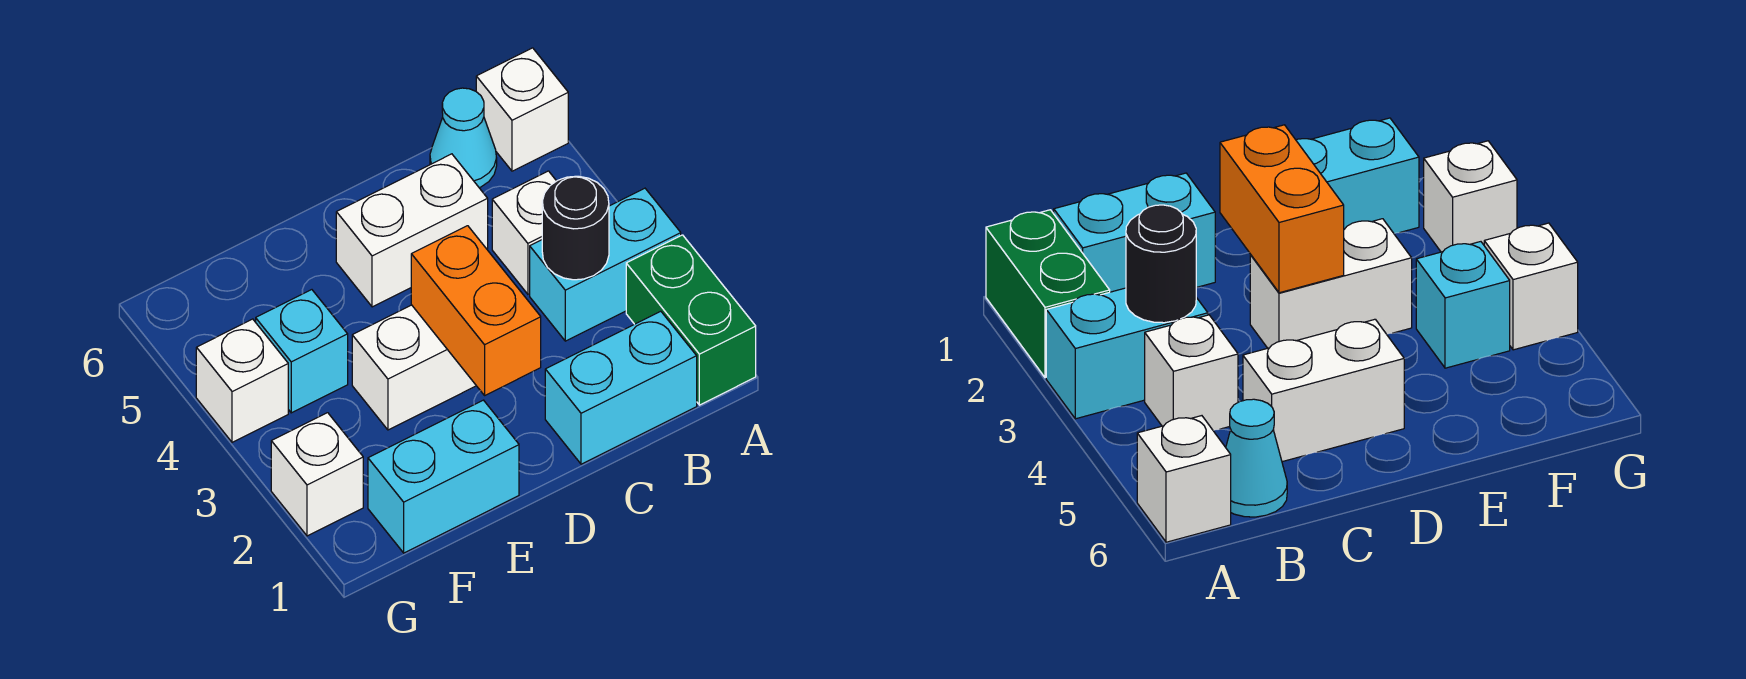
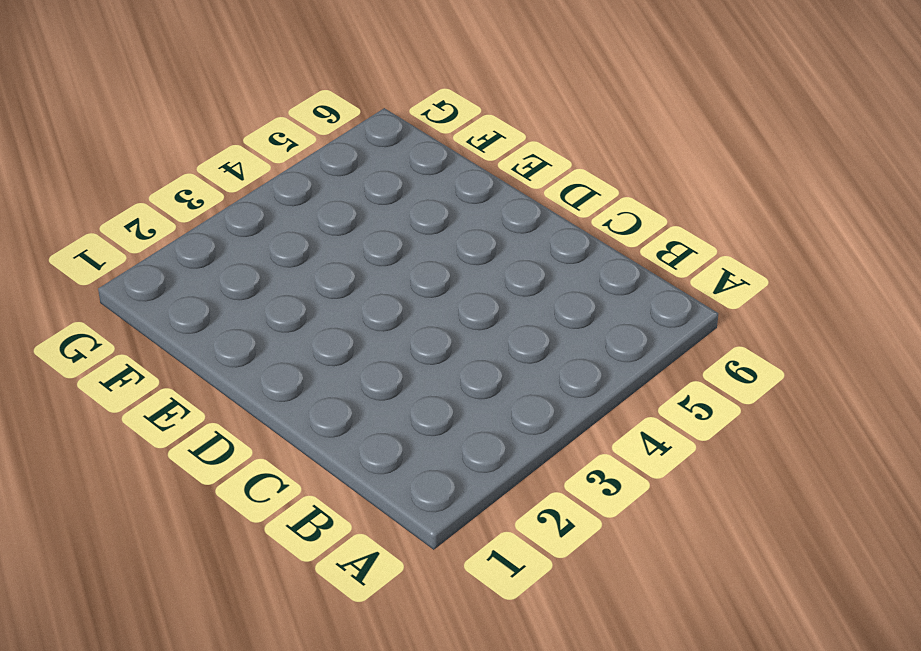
none -> green 1x2 brick [626,235,756,405]
none -> cyan 1x2 brick [530,188,681,341]
none -> white 1x1 brick [476,48,568,171]

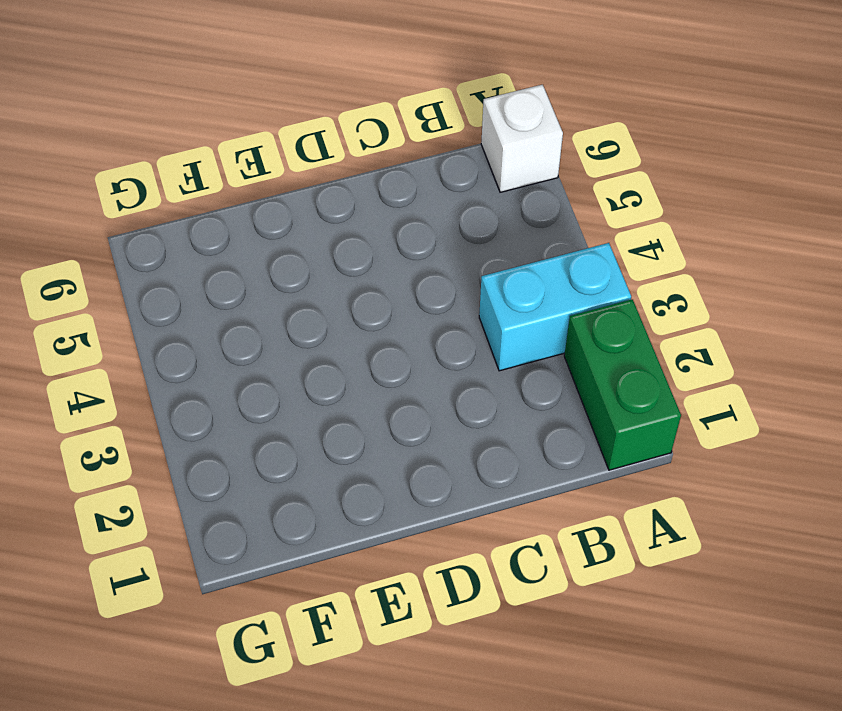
none -> cyan 1x2 brick [545,311,697,464]
none -> white 1x1 brick [492,171,556,294]
none -> cyan 1x1 cone [430,88,497,188]

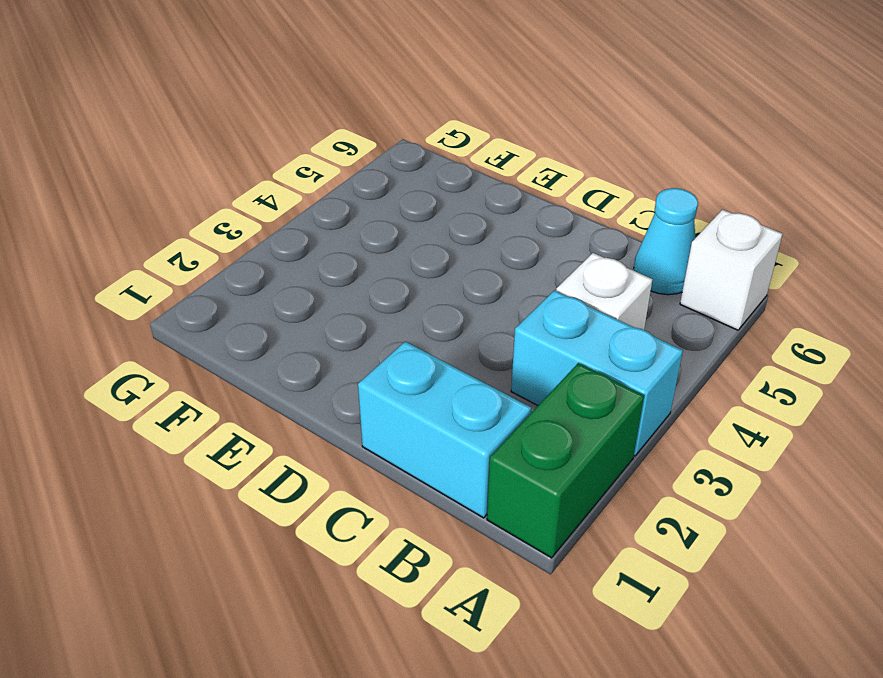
none -> white 1x2 brick [336,154,488,307]
none -> white 1x2 brick [352,305,476,430]
none -> cyan 1x2 brick [368,400,519,553]

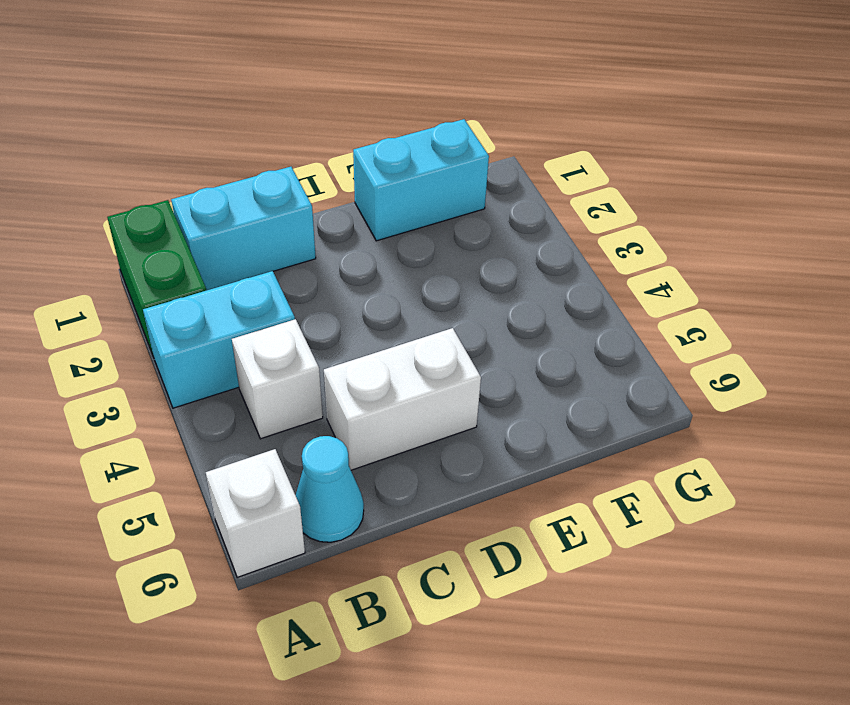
none -> white 1x2 brick [352,305,476,430]
none -> cyan 1x1 brick [256,290,348,413]
none -> white 1x1 brick [271,413,363,536]

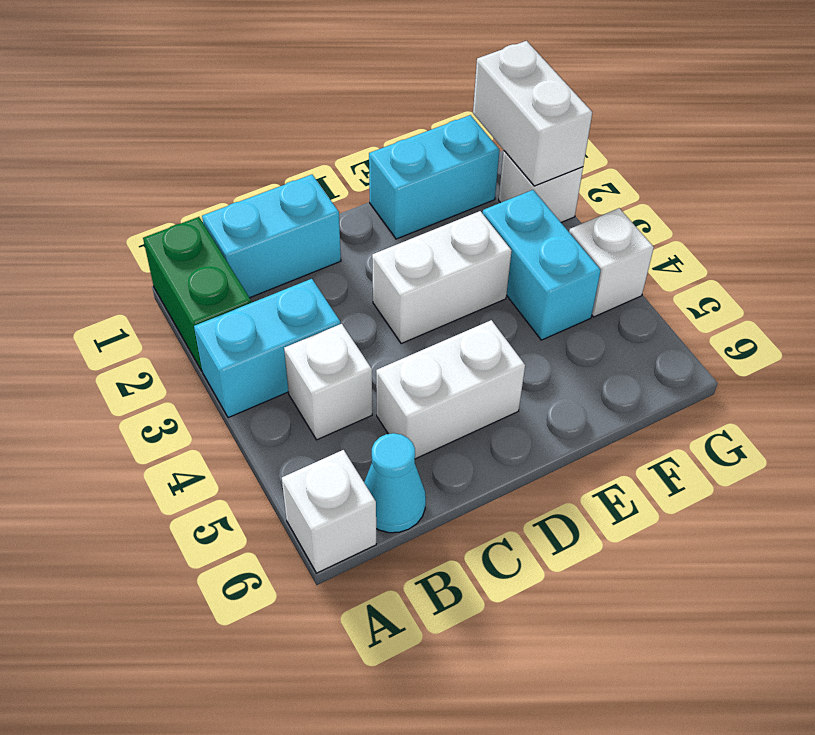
cyan 1x2 brick [483,190,601,340] -> cyan 1x1 brick [256,290,348,413]
white 1x2 brick [473,41,592,186] -> none
none -> black 1x1 round brick [542,176,609,280]
none -> orange 1x2 brick [411,226,541,395]

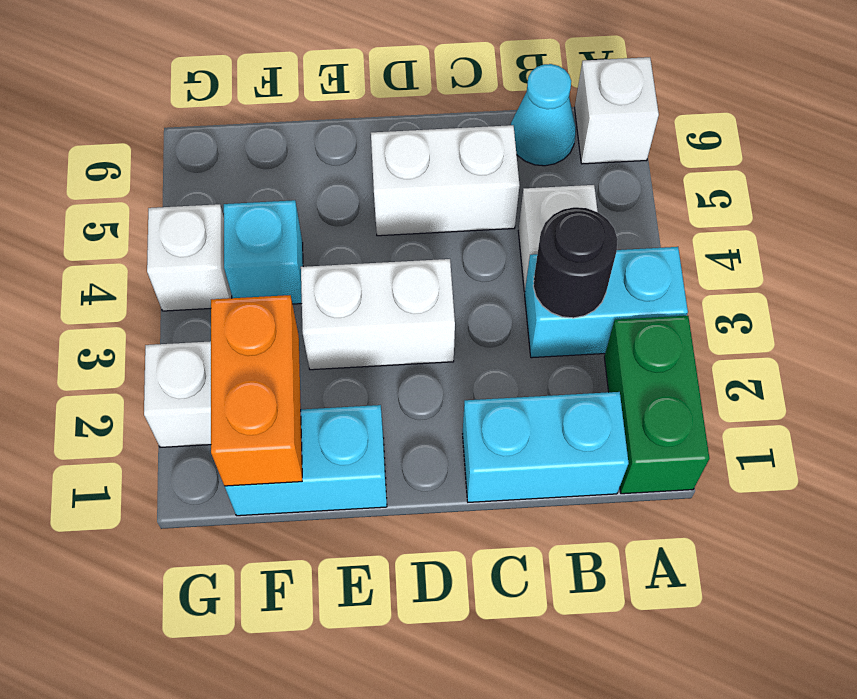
orange 1x2 brick [211,295,302,486] -> orange 1x2 brick moved to [411,226,541,395]

